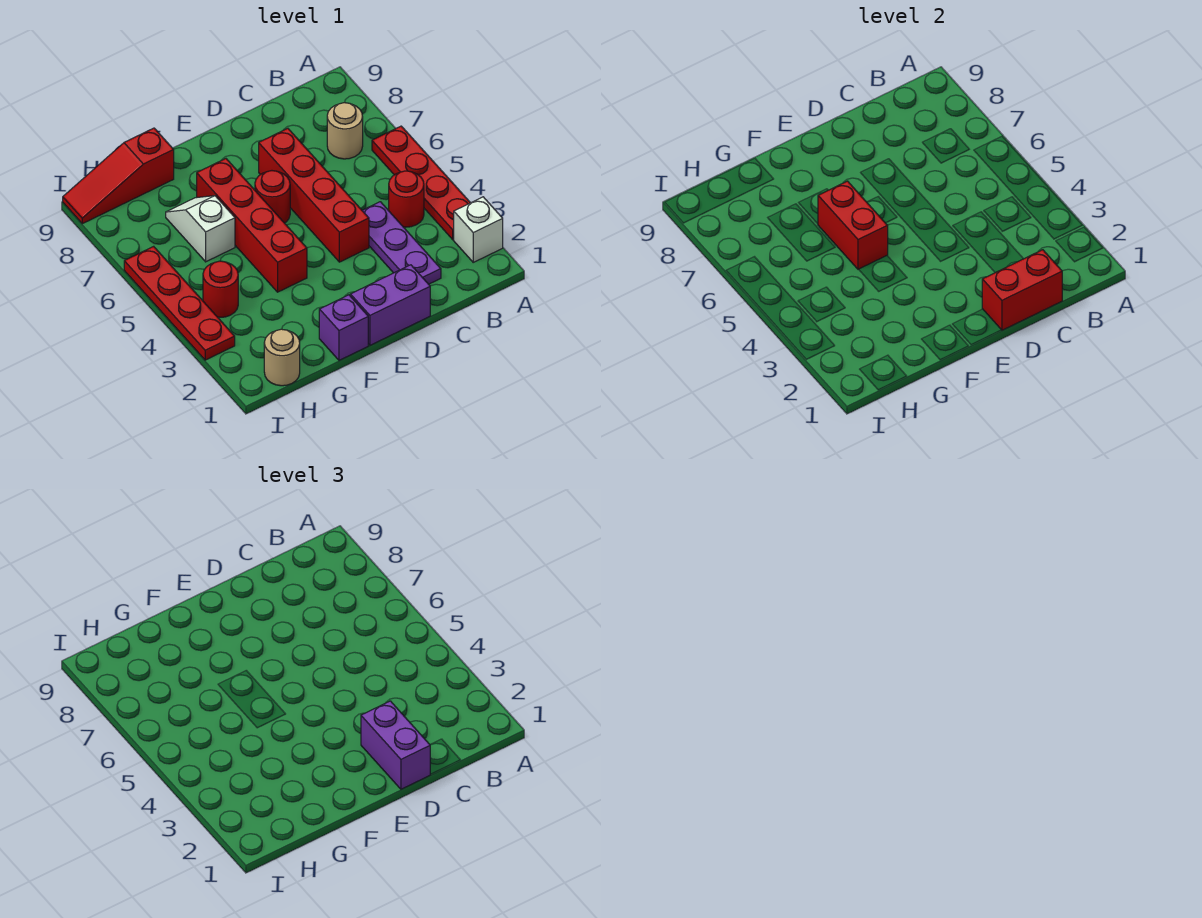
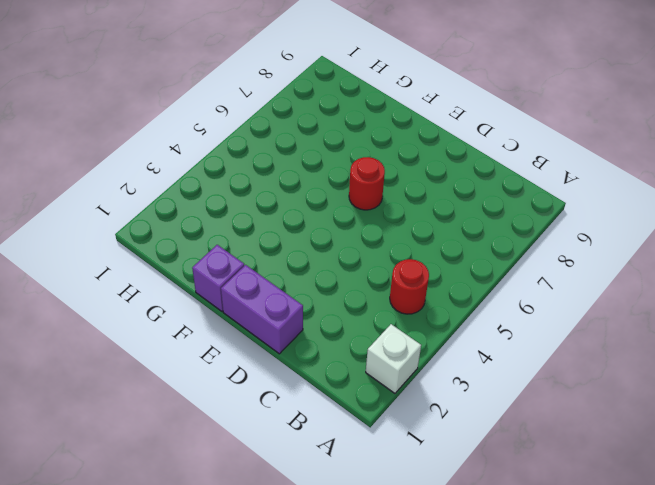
none -> red 1x4 plate [372,126,470,240]
none -> tan 1x1 round brick [327,103,363,159]
none -> purple 1x3 plate [362,202,441,284]

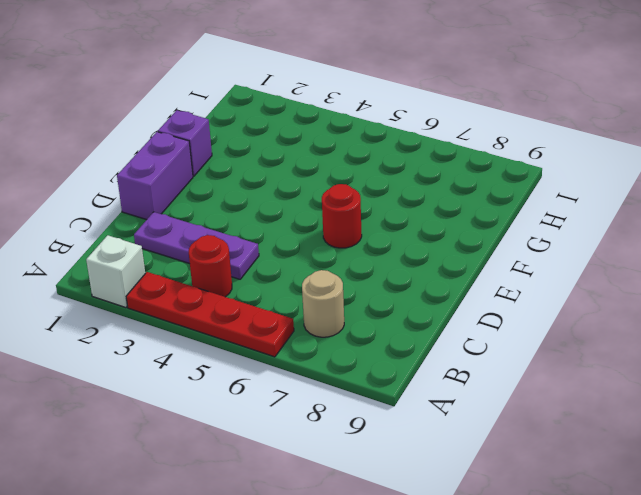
none -> red 1x4 brick [259,128,369,262]
none -> red 1x4 brick [197,159,307,292]
none -> white 1x2 slope [166,196,235,262]

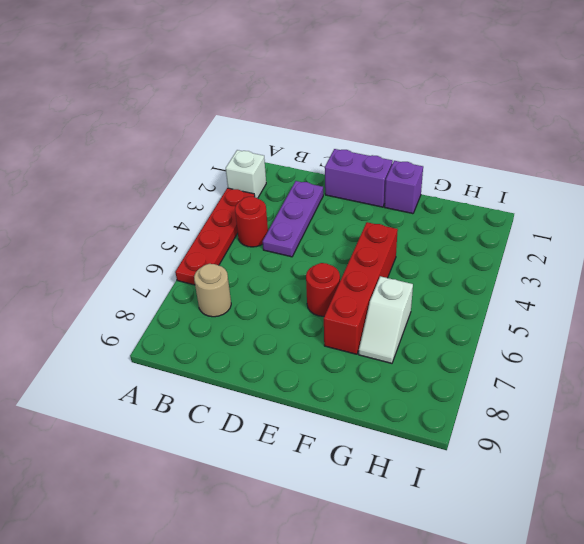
none -> red 1x4 brick [259,128,369,262]
none -> red 1x3 slope [63,128,174,224]
none -> tan 1x1 round brick [264,329,300,386]

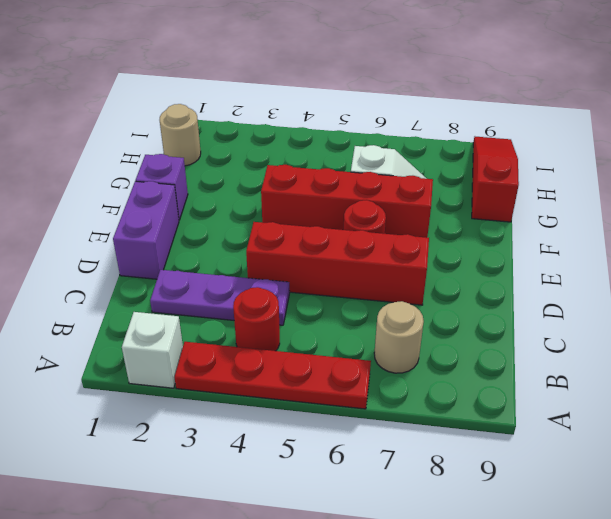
none -> red 1x1 round brick [203,261,238,317]
none -> red 1x4 plate [124,246,235,360]
none -> red 1x2 brick [982,250,1062,330]

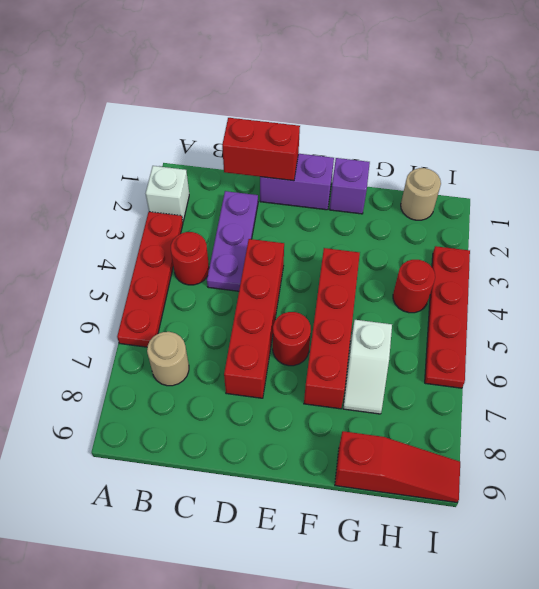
none -> red 1x2 brick [818,181,888,269]
none -> purple 1x2 brick [361,701,430,789]

